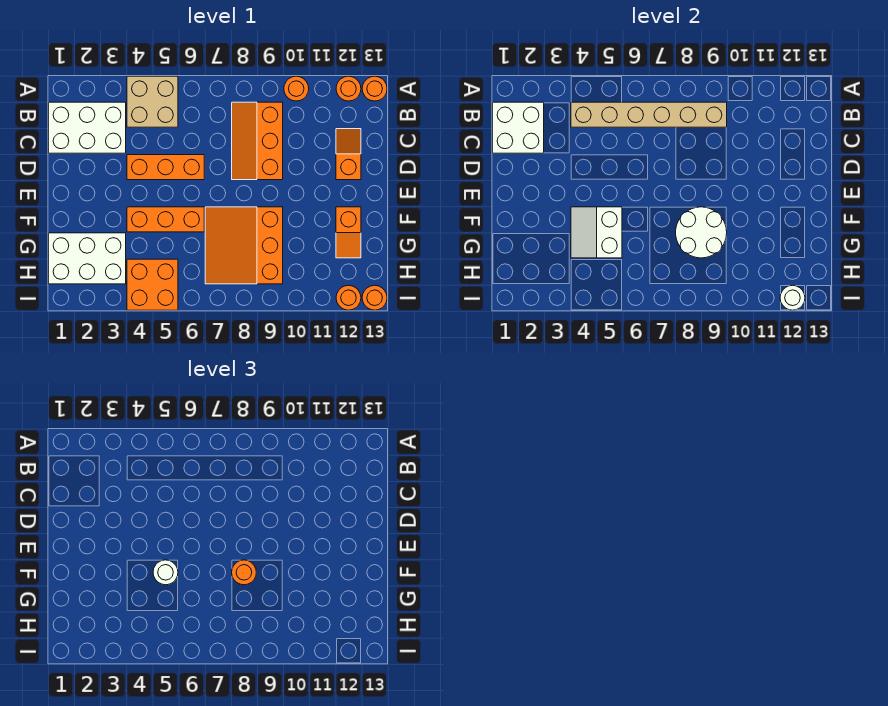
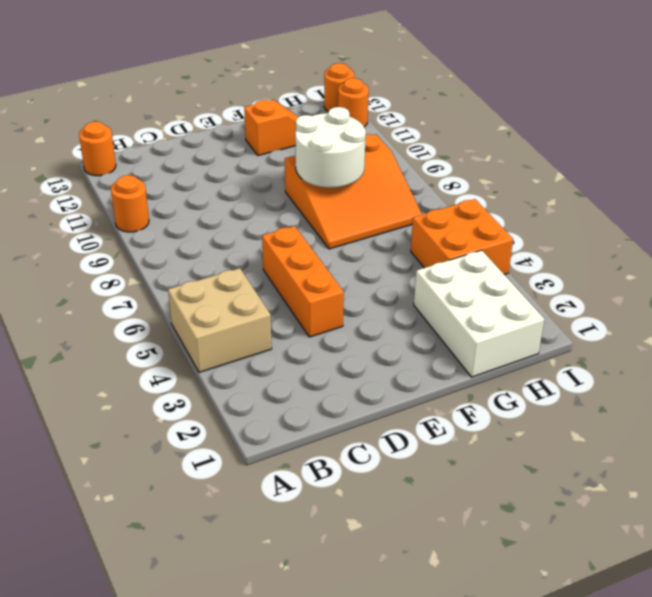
none -> orange 1x1 round brick [336,76,361,101]
none -> white 2x3 brick [49,102,126,153]
none -> orange 2x3 slope [232,102,283,180]

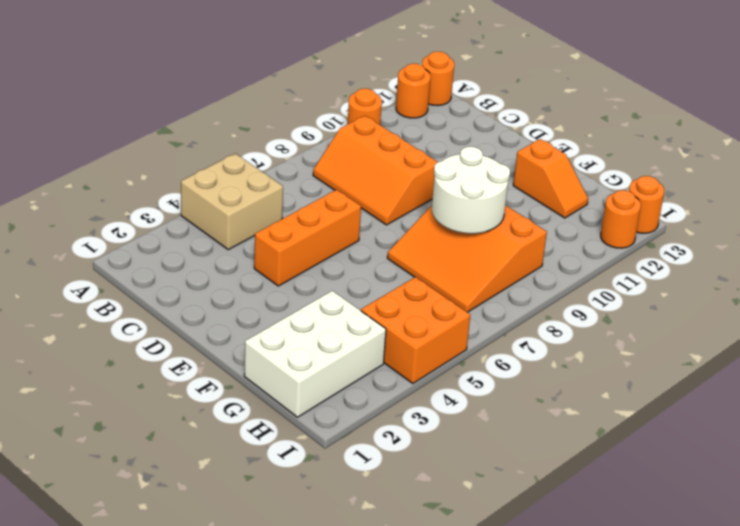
none -> white 2x3 brick [49,102,126,153]
none -> orange 1x2 slope [336,129,361,180]
none -> orange 1x3 brick [127,207,204,232]

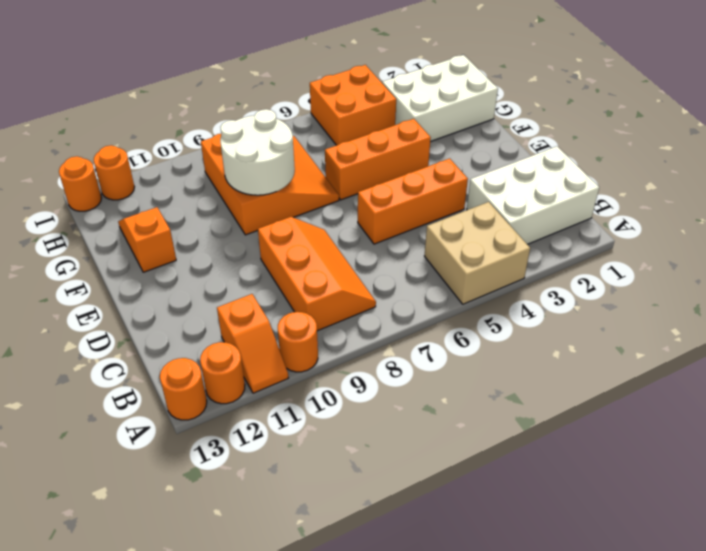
orange 1x2 slope [217,294,288,393] -> orange 1x2 slope moved to [336,129,361,180]
none -> white 2x2 brick [493,102,544,153]
none -> tan 1x6 brick [571,102,727,127]
none -> white 2x2 slope [571,207,622,258]

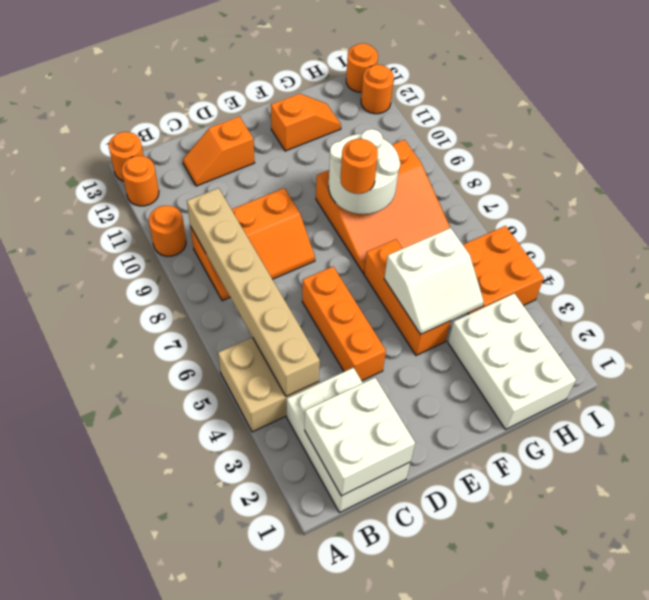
none -> white 1x1 round brick [780,285,805,310]
none -> white 1x1 round brick [153,560,178,585]

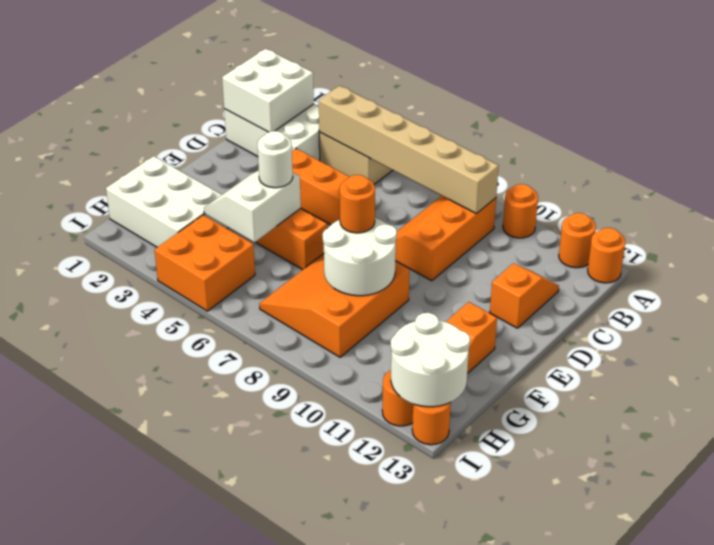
white 2x2 round brick [391,313,470,407] -> white 1x1 round brick [780,285,805,310]

